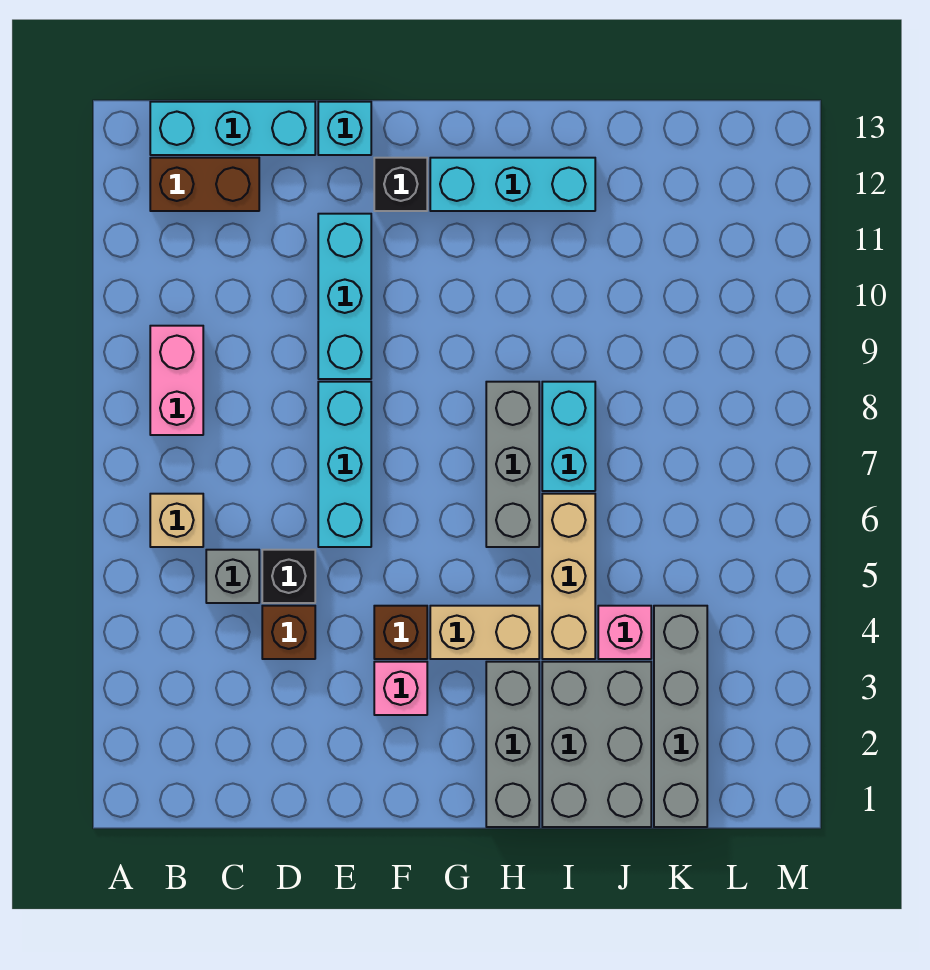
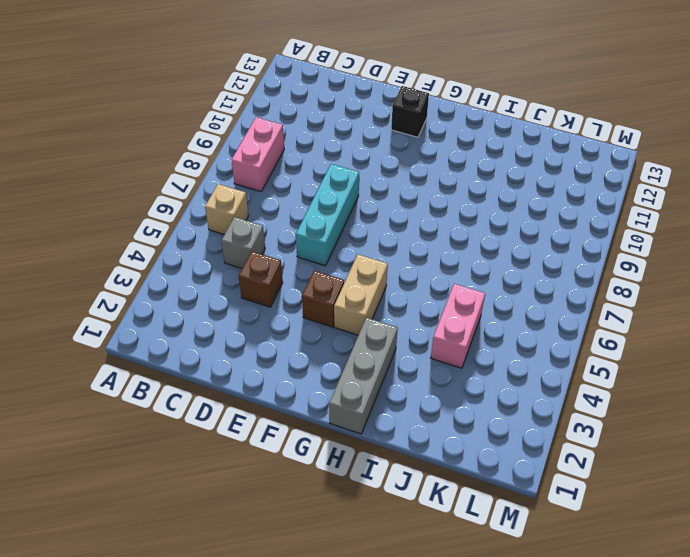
tan 1x2 brick [334,255,388,335] -> tan 1x2 brick turned to [430,606,539,659]
pink 1x2 brick [431,284,485,368] -> pink 1x1 brick [598,606,651,659]
none -> brown 1x2 brick [150,158,259,211]
none -> cyan 1x3 brick [150,102,315,155]
none -> black 1x1 brick [262,550,315,603]

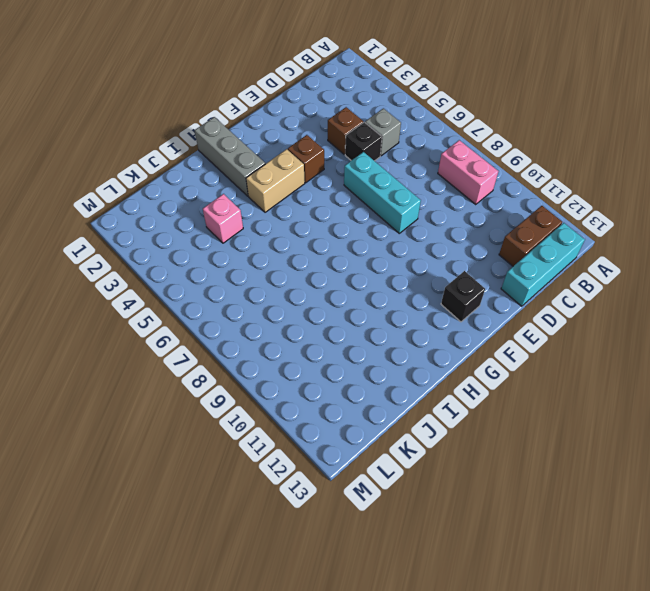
none -> tan 1x1 brick [150,494,203,547]
none -> cyan 1x3 brick [318,214,371,379]
none -> cyan 1x1 brick [318,102,371,155]

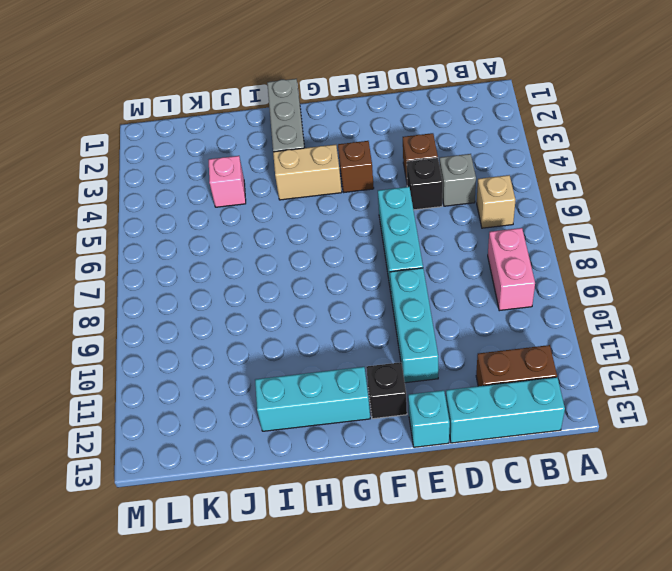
none -> pink 1x1 brick [374,662,427,715]
none -> grey 1x3 brick [486,382,539,547]
none -> grey 2x3 brick [542,662,651,827]

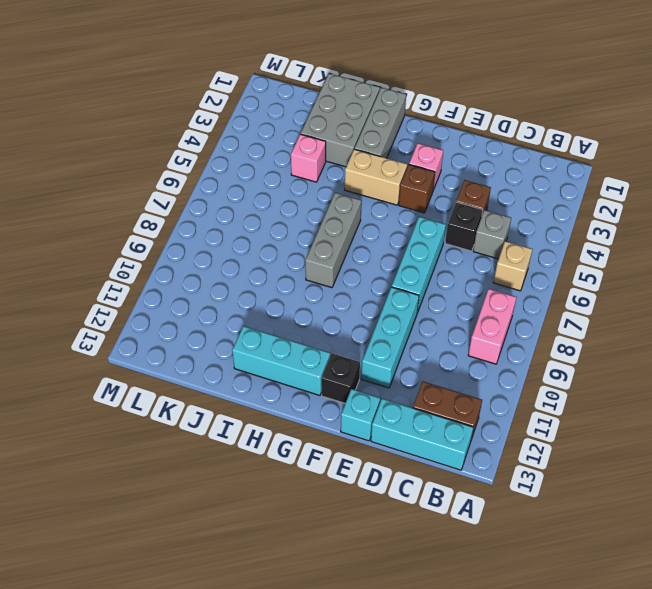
none -> tan 1x3 brick [542,494,595,659]
none -> cyan 1x2 brick [542,382,595,491]
none -> grey 1x4 brick [654,606,707,827]

